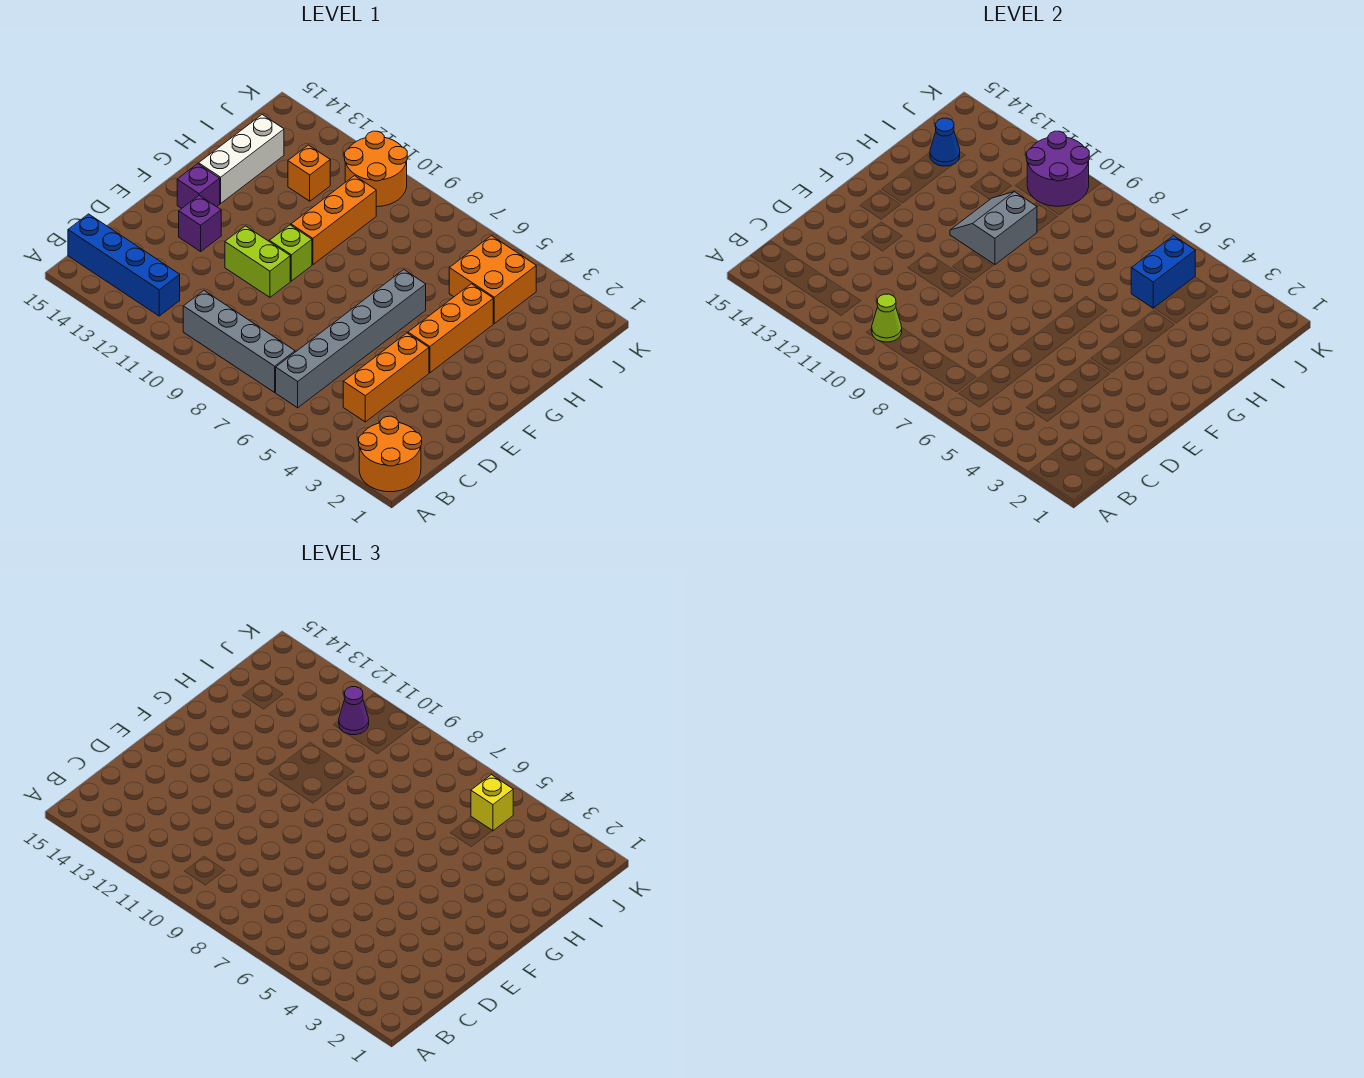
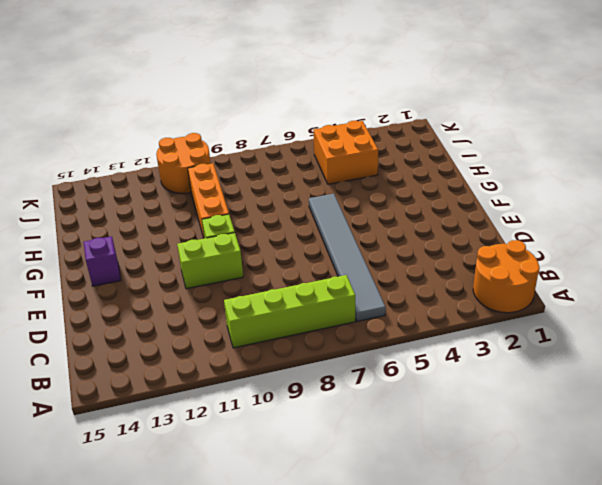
grey 1x6 tile [309,194,386,321] -> grey 1x6 brick [276,270,426,408]
lime 1x4 brick [224,275,355,348] -> grey 1x4 brick [183,291,295,392]
none -> blue 1x4 brick [68,214,180,316]
none -> orange 1x3 brick [343,333,429,422]
none -> purple 1x1 brick [179,195,221,251]

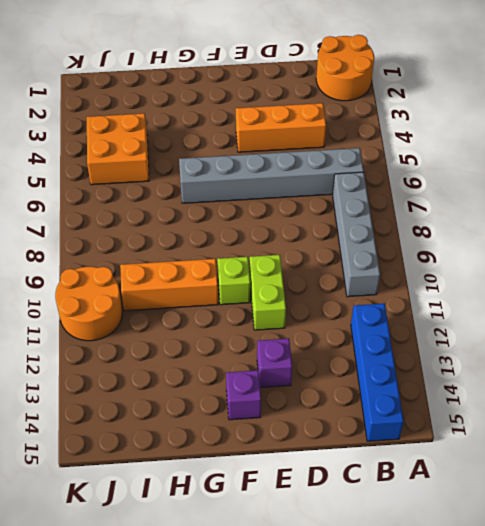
none -> orange 1x3 brick [408,284,493,373]
none -> white 1x3 brick [199,115,284,203]
none -> orange 1x1 brick [288,145,330,201]

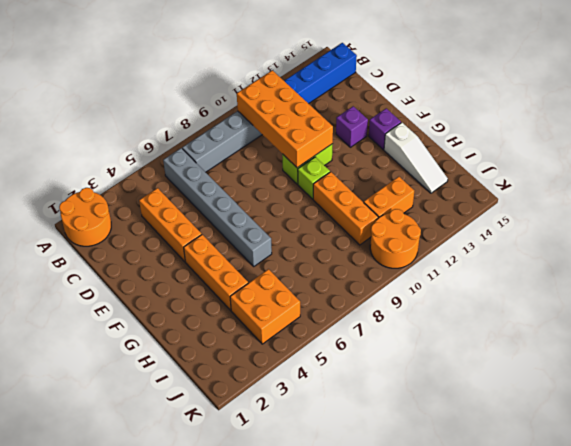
orange 2x4 brick [237,70,333,168] -> lime 1x1 cone [872,294,902,342]
white 1x3 slope [384,123,448,193] -> white 1x3 brick [199,115,284,203]
orange 1x2 brick [364,177,414,218] -> orange 1x1 brick [288,145,330,201]
none -> grey 2x2 slope [950,192,1037,265]
none -> blue 1x2 brick [1131,236,1195,308]
none -> blue 1x1 cone [930,118,960,166]

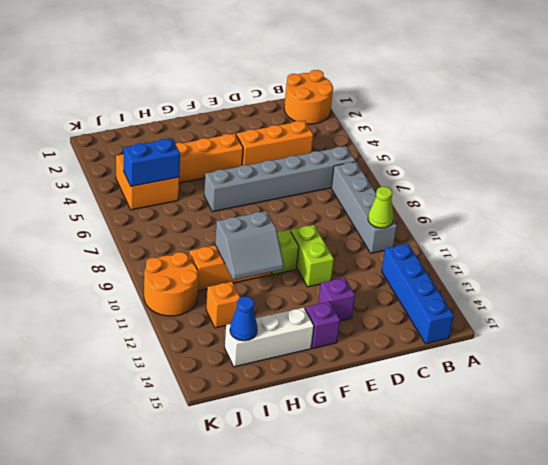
none -> purple 2x2 round brick [1026,131,1089,206]
none -> yellow 1x1 brick [471,775,513,831]
none -> purple 1x1 cone [339,687,369,735]

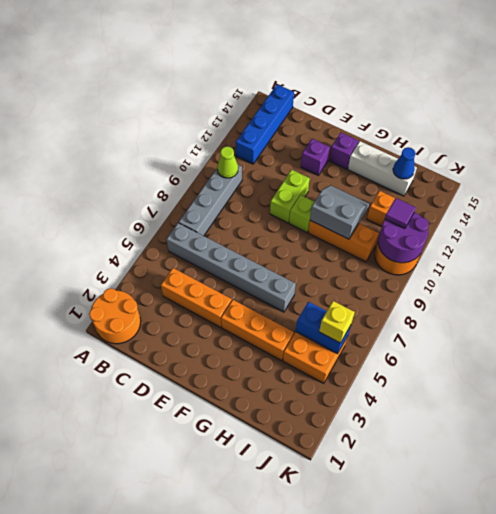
purple 1x1 tile [385,198,416,229] -> purple 1x1 cone [339,687,369,735]

